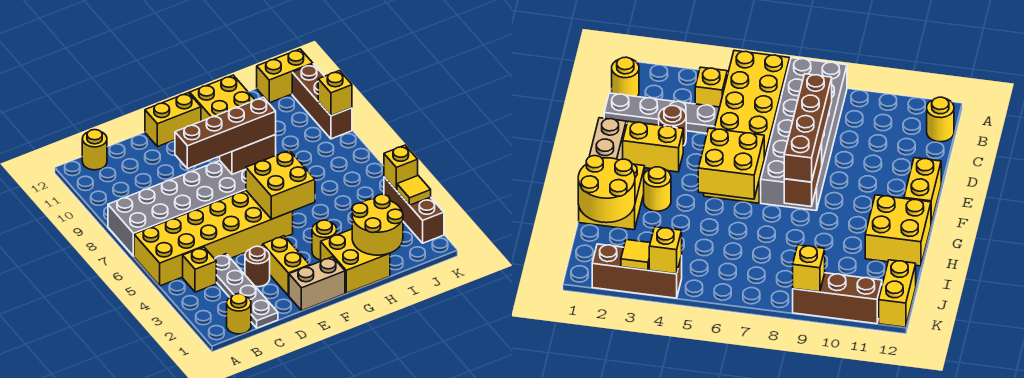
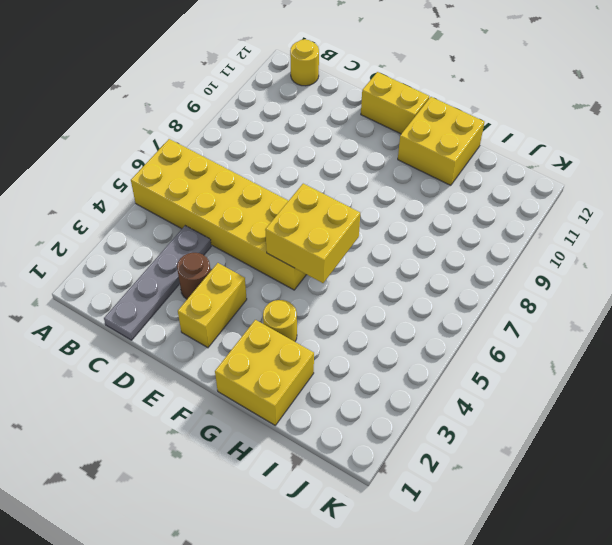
none -> grey 2x6 brick [108,161,246,256]
none -> yellow 1x1 round brick [227,294,251,334]
none -> yellow 1x1 brick [183,247,216,292]

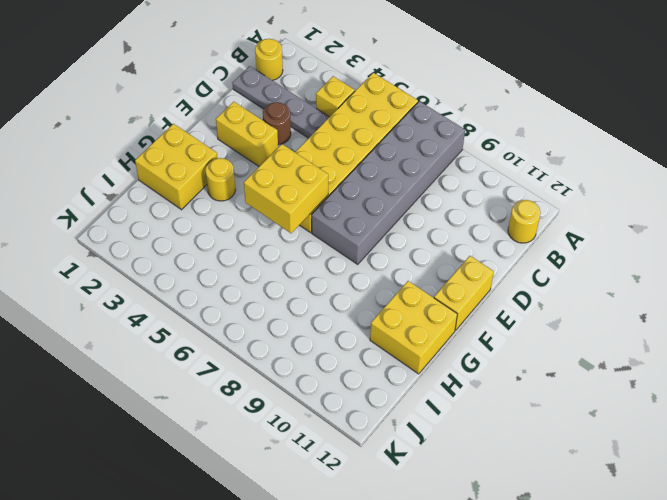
none -> tan 1x2 brick [289,257,345,311]
none -> yellow 1x2 brick [257,49,313,103]
none -> brown 1x3 brick [384,177,444,243]

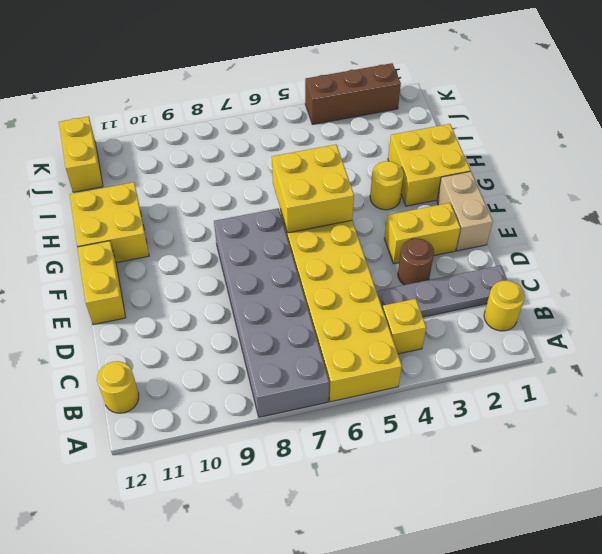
none -> brown 1x3 brick [292,64,352,139]
none -> brown 1x2 brick [220,135,276,174]
none -> yellow 2x2 round brick [352,194,403,255]

